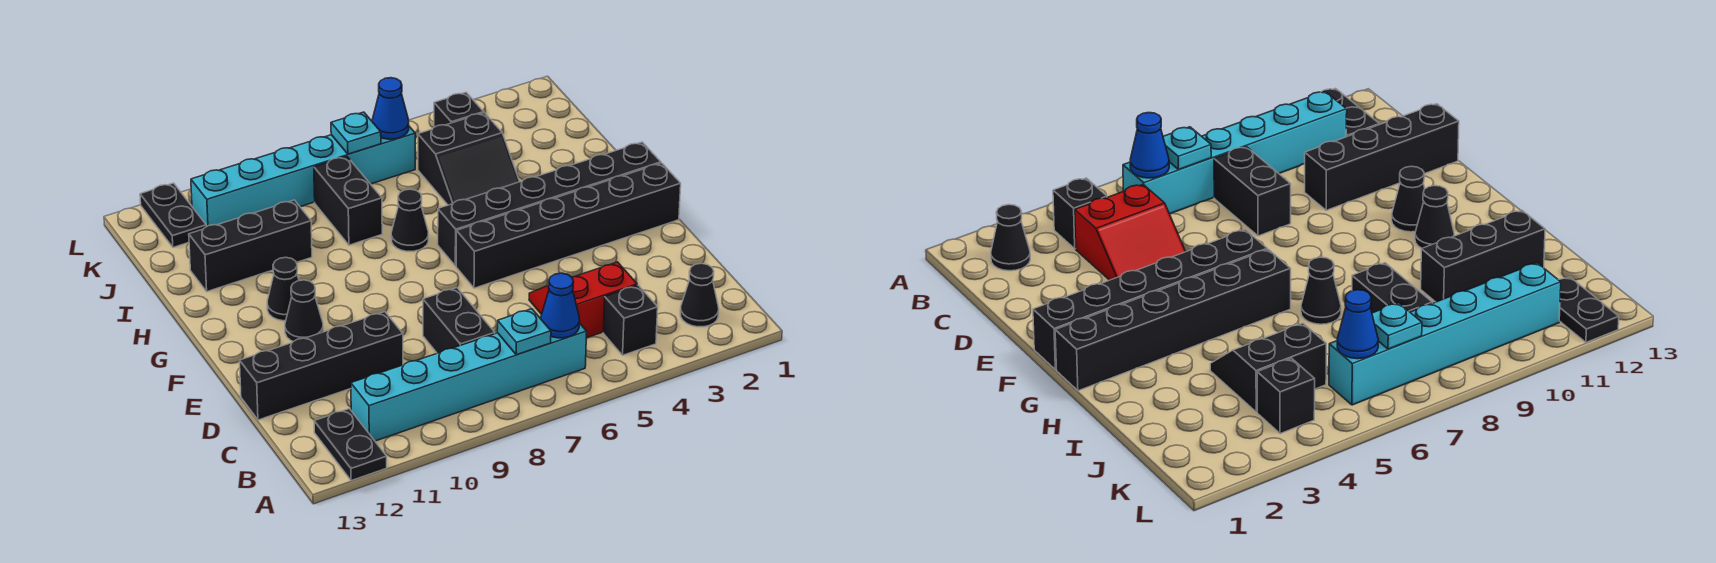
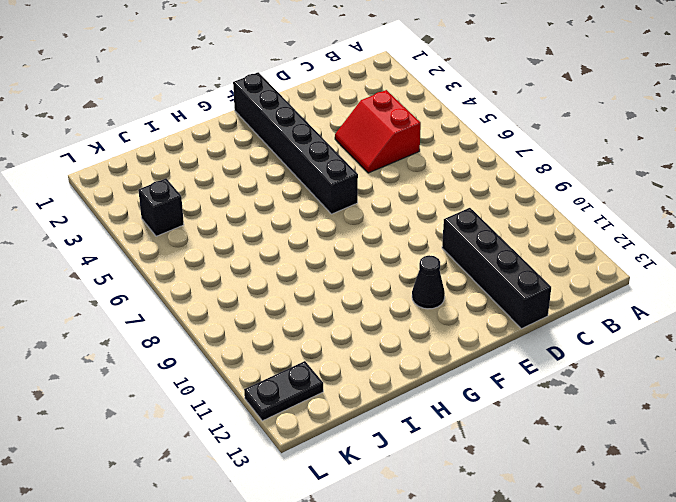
none -> black 1x2 plate [314,409,387,481]
none -> black 1x1 cone [680,263,719,327]
none -> black 1x1 brick [603,285,658,355]

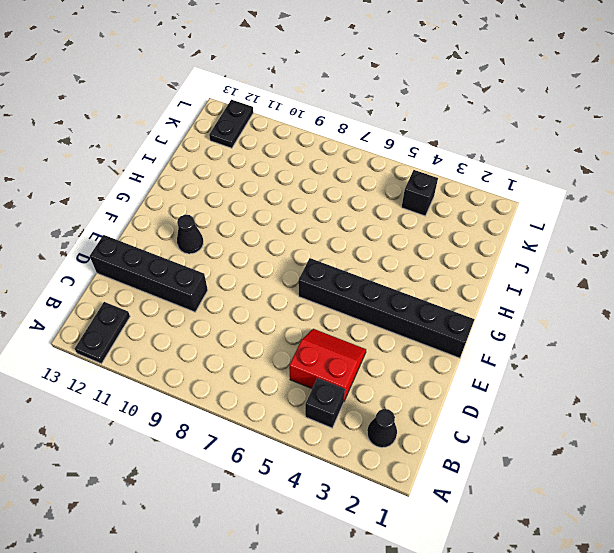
none -> cyan 1x6 brick [351,323,587,441]
none -> black 1x2 brick [423,288,495,353]
none -> black 1x6 brick [438,142,661,266]

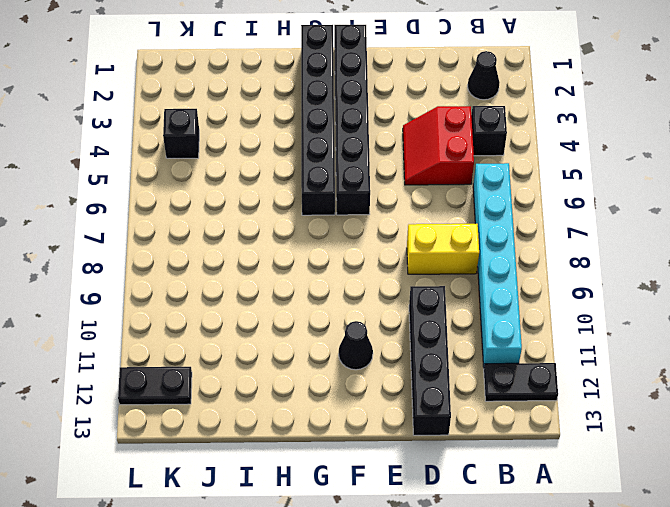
yellow 1x2 brick [407,224,479,274] -> black 1x2 brick [423,288,495,353]
none -> black 1x1 cone [267,257,299,321]
none -> black 1x1 cone [391,189,428,251]
none -> black 2x2 slope [418,113,520,205]

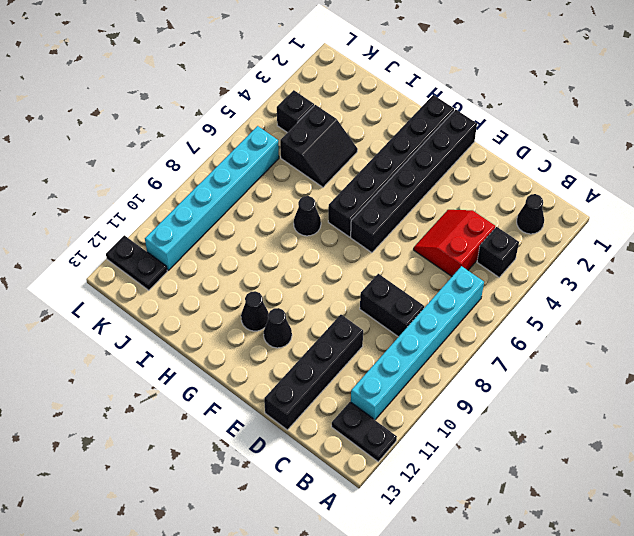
none -> black 1x2 brick [314,156,382,245]
none -> black 1x3 brick [189,200,312,292]
none -> blue 1x1 cone [540,273,580,338]

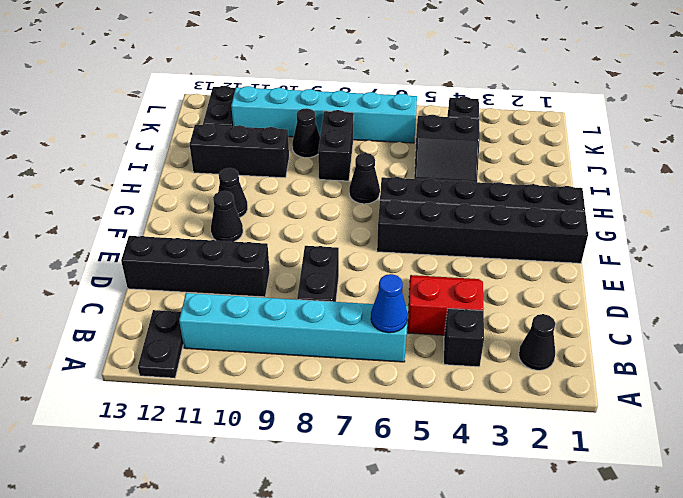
black 1x1 cone [292,108,320,158] -> none
none -> cyan 1x1 plate [497,309,551,355]
none -> blue 1x1 cone [372,78,409,139]
none -> cyan 1x1 plate [331,112,381,154]

